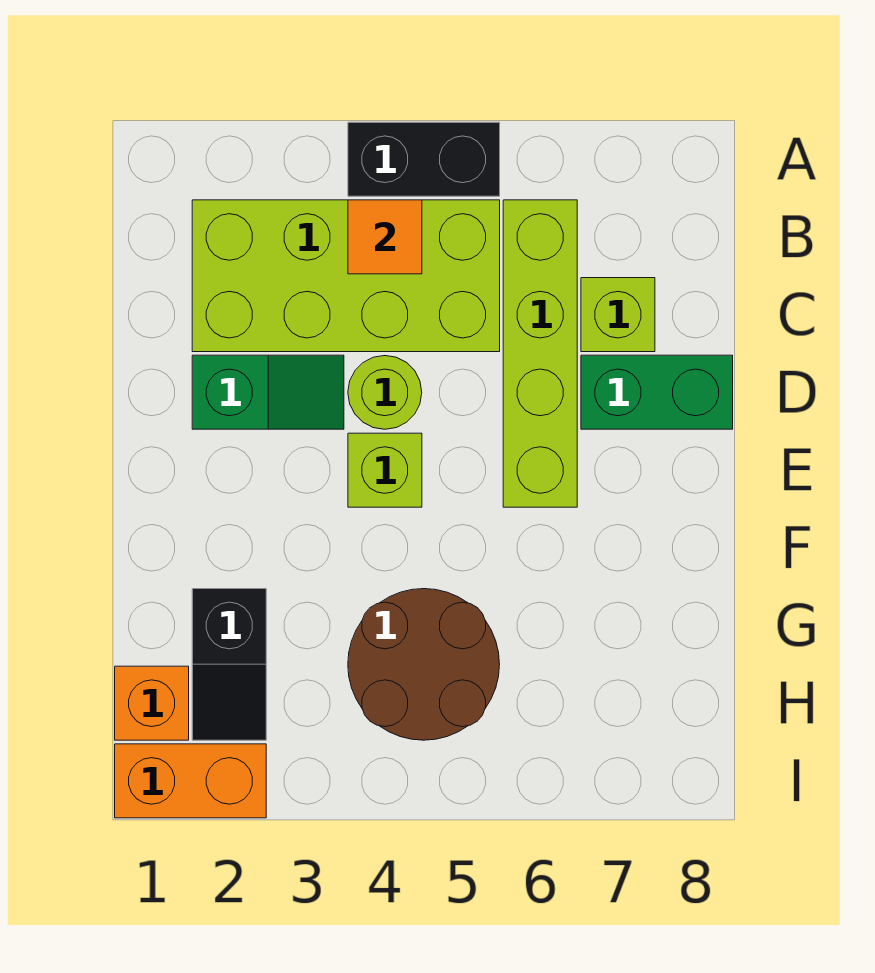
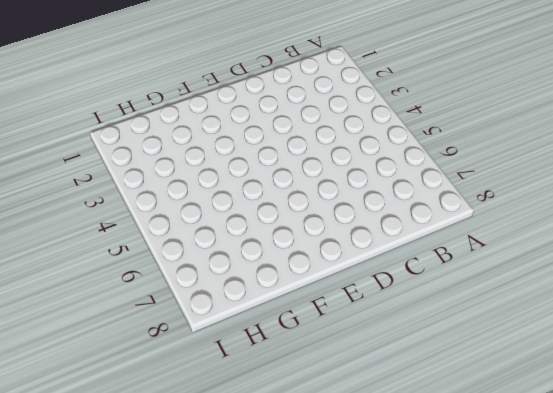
none -> black 1x2 brick [348,122,500,196]
none -> lime 2x4 brick [192,200,500,352]
none -> lime 1x4 brick [503,200,577,507]

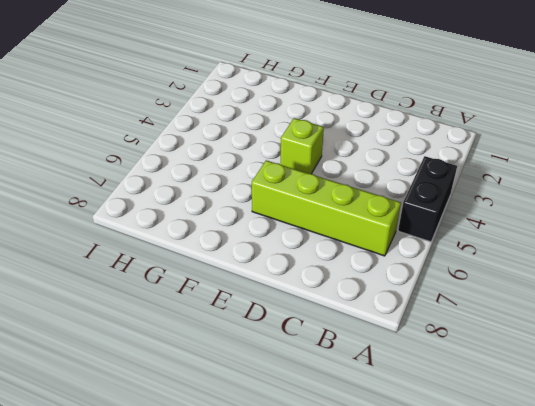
none -> lime 2x4 brick [192,200,500,352]
none -> lime 1x1 brick [581,278,655,352]
none -> green 1x2 slope [192,355,344,429]

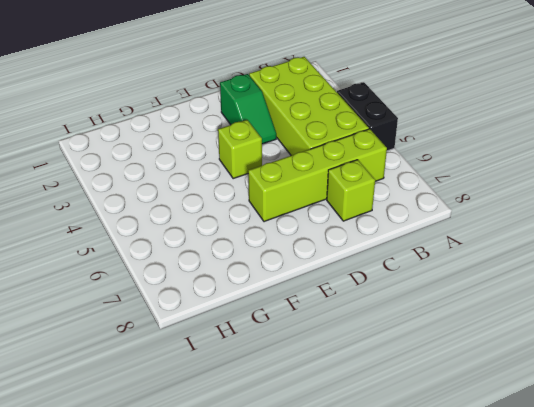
none -> lime 1x1 round brick [348,356,422,429]
none -> green 1x2 brick [581,355,733,429]
none -> black 1x2 slope [192,589,266,740]

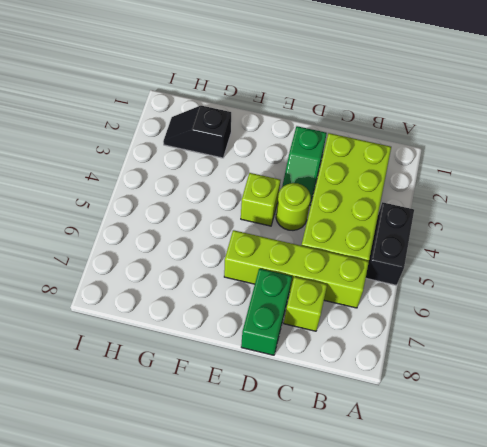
none -> brown 2x2 round brick [348,589,500,740]
none -> orange 1x1 brick [115,666,189,740]
none -> orange 1x2 brick [115,744,266,818]

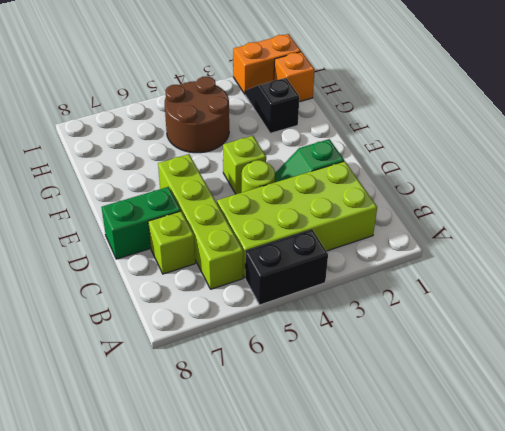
none -> orange 1x1 tile [348,200,422,274]

